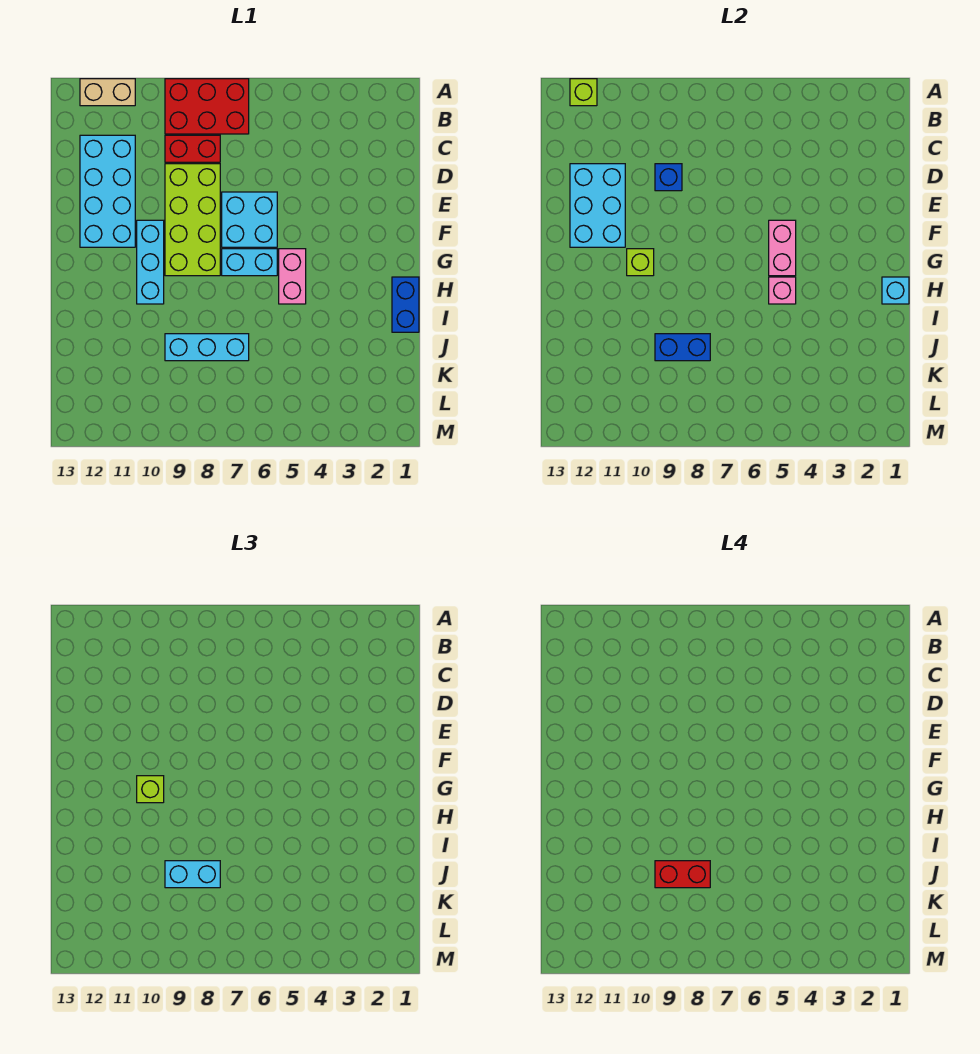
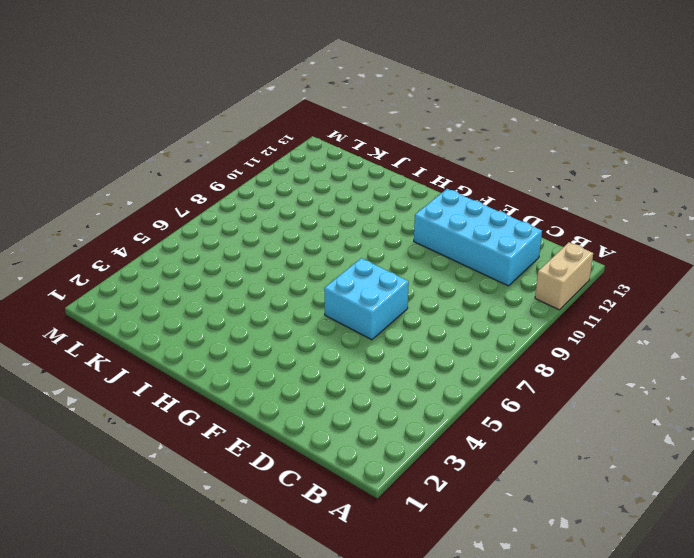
none -> red 2x3 brick [165,79,249,134]
none -> red 1x2 brick [165,135,220,162]
none -> lime 2x4 brick [165,164,220,276]

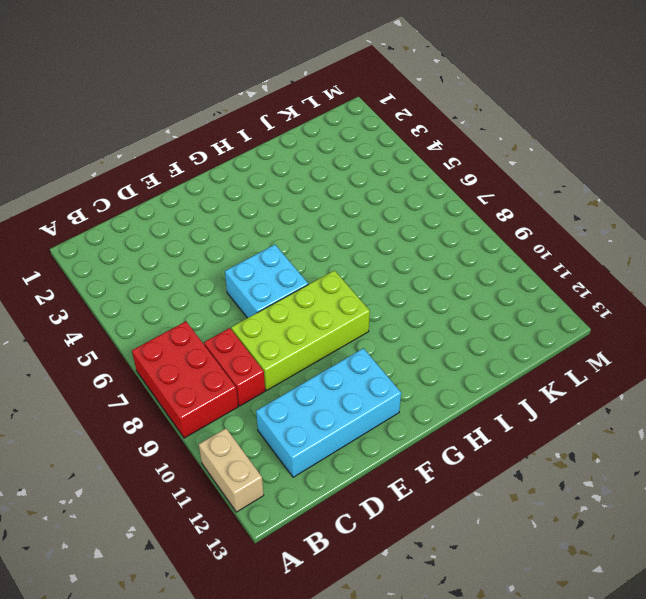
none -> cyan 1x3 brick [137,220,164,304]
none -> pink 1x2 brick [279,249,306,304]
none -> cyan 1x2 brick [222,249,277,276]

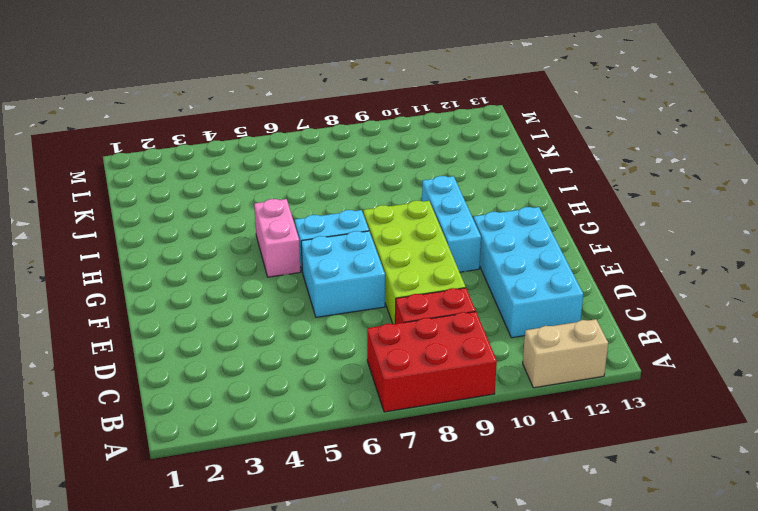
none -> blue 1x2 brick [392,277,419,332]
none -> cyan 1x3 brick [165,334,249,361]
none -> lime 1x1 brick [570,79,597,106]

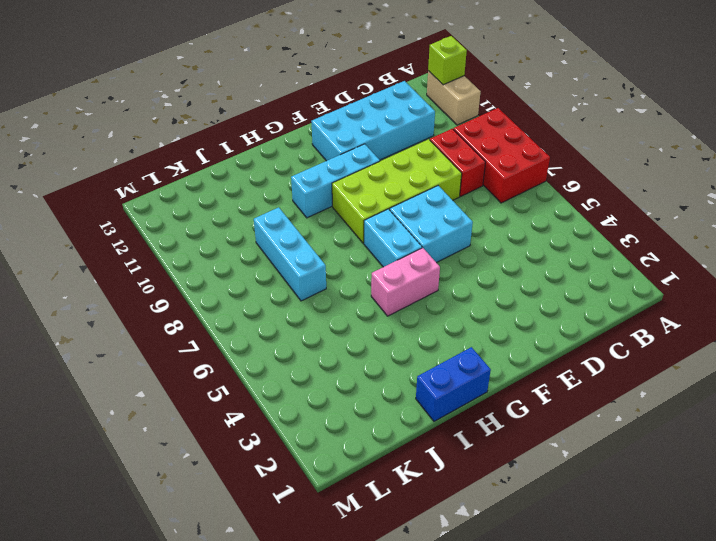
none -> blue 1x1 brick [655,164,682,191]
none -> cyan 2x3 brick [570,164,625,247]
none -> pink 1x2 brick [769,220,796,276]

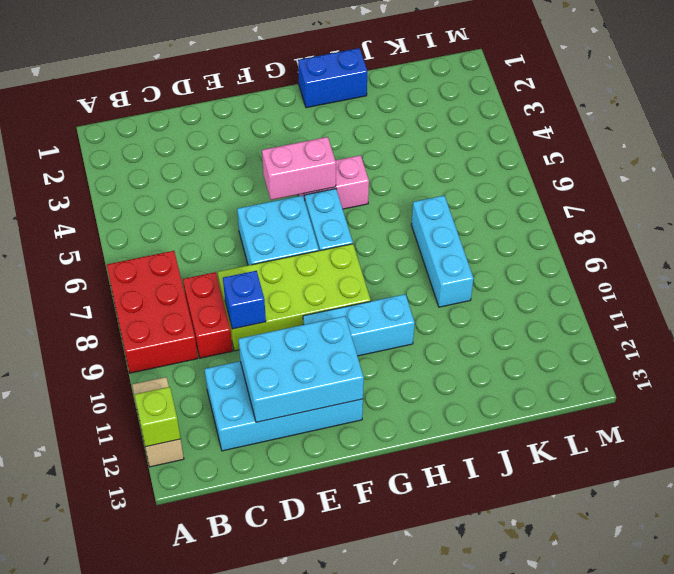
none -> lime 1x1 brick [627,249,654,276]
none -> cyan 1x1 brick [882,277,909,304]
none -> pink 1x1 brick [769,277,796,304]

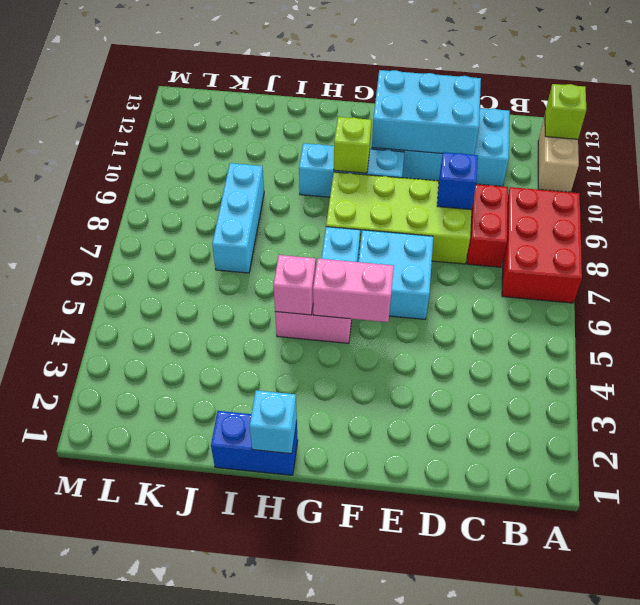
none -> blue 1x2 brick [655,334,710,361]
none -> lime 1x1 brick [137,776,164,803]
none -> cyan 1x2 brick [165,861,220,888]

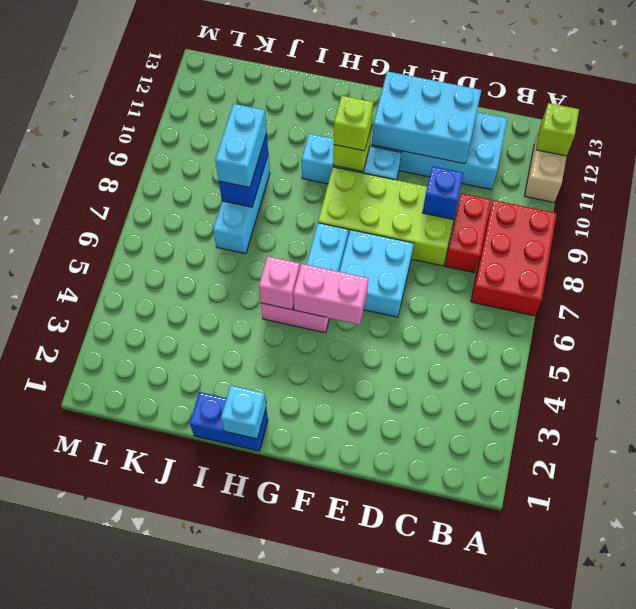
none -> red 1x2 brick [655,861,710,888]

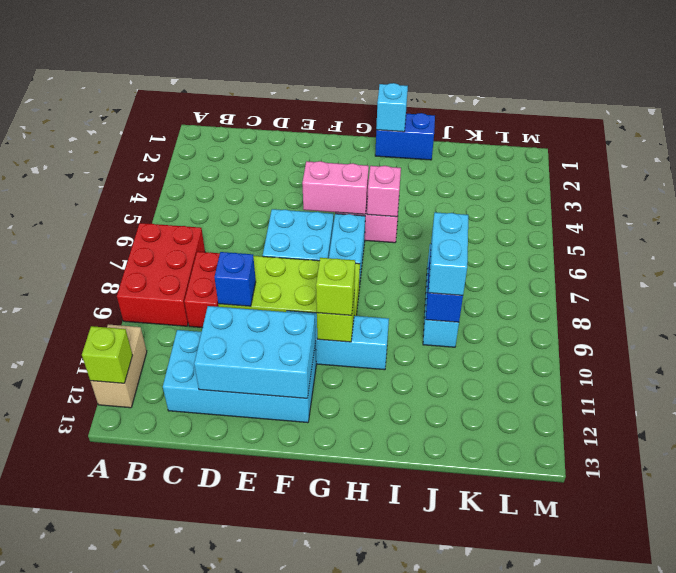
none -> red 1x2 brick [655,861,710,888]

